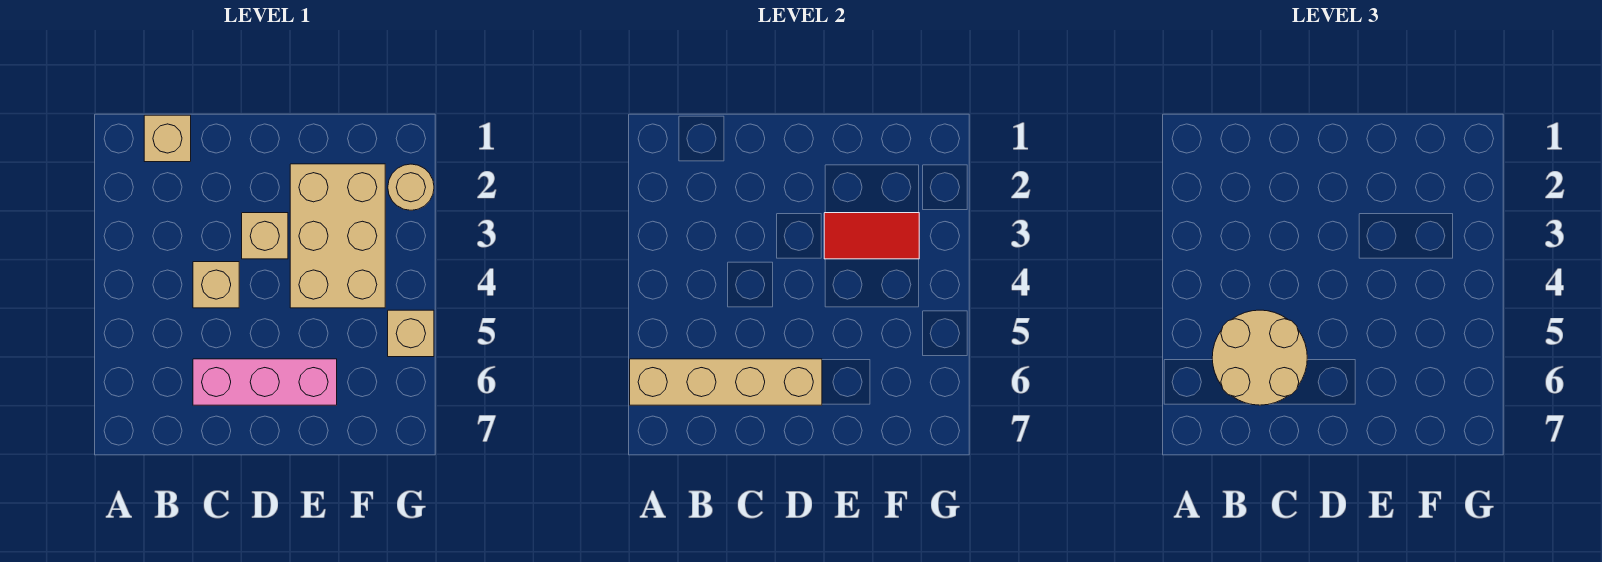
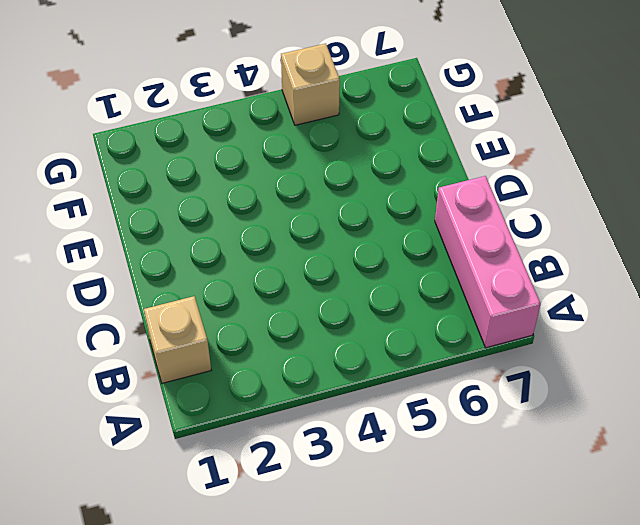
pink 1x3 brick [435,176,541,348] -> pink 1x3 brick moved to [193,359,337,405]
none -> tan 1x1 brick [193,262,239,308]
none -> tan 1x1 brick [242,213,288,259]

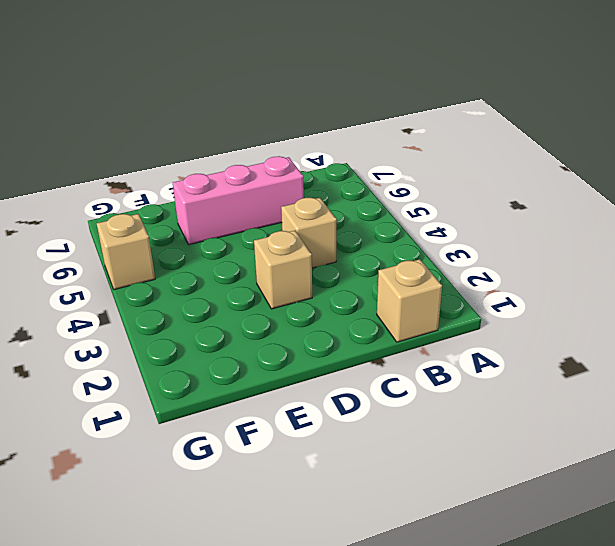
none -> tan 2x3 brick [290,164,385,308]
none -> tan 1x1 round brick [388,164,434,210]

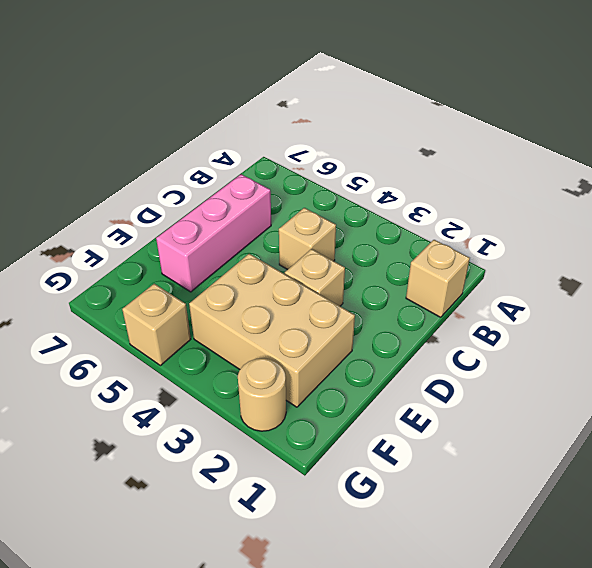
none -> tan 1x4 brick [630,359,822,405]
none -> red 1x2 tile [824,213,919,259]

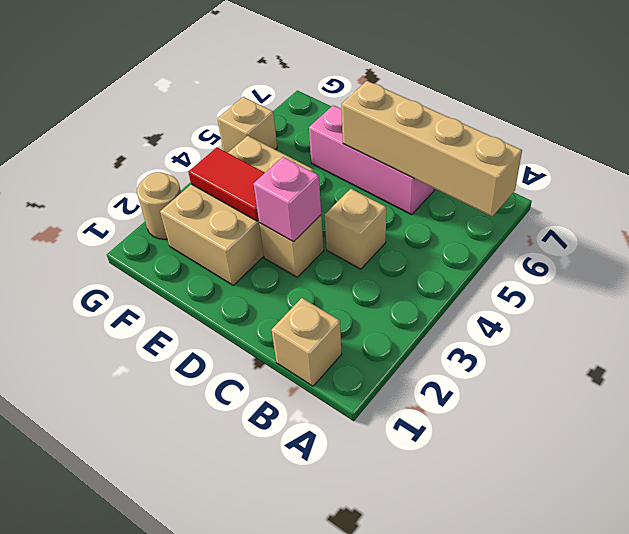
pink 1x1 brick [254,157,321,242] -> none
none -> tan 2x2 round brick [1212,310,1307,405]

